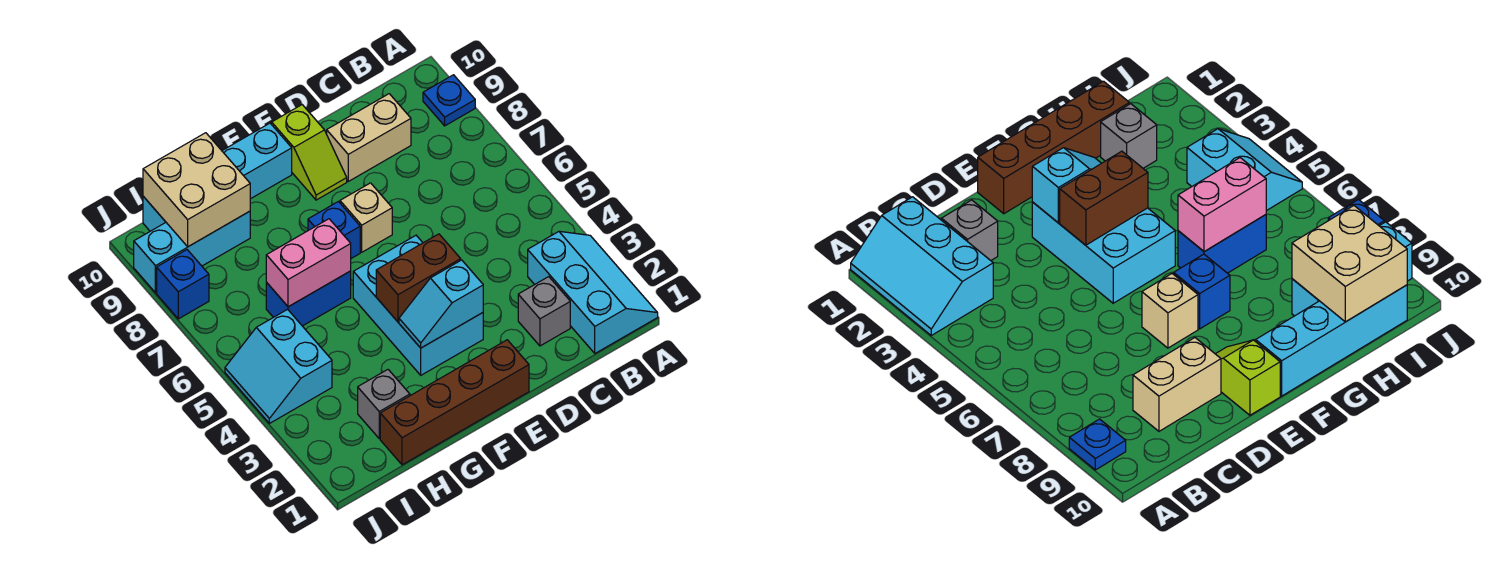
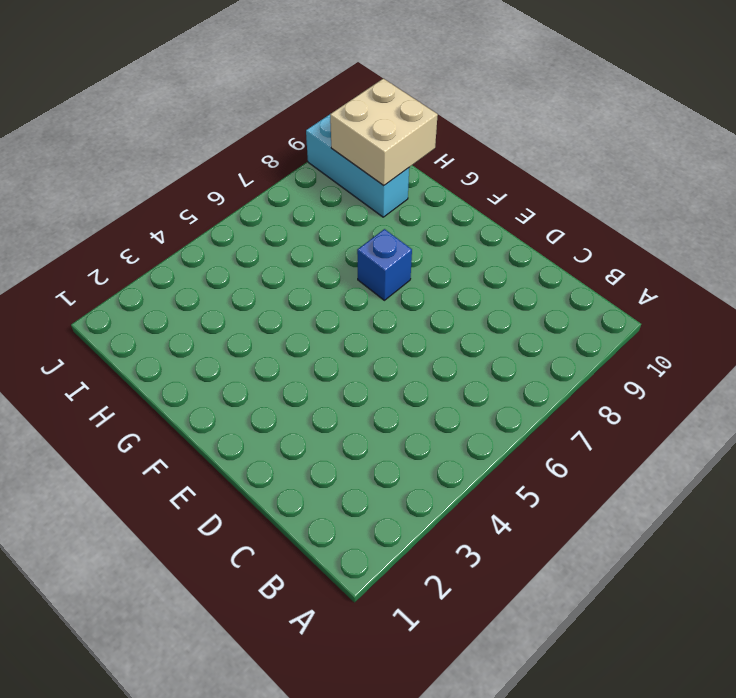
none -> cyan 2x3 slope [528,231,658,353]
none -> blue 1x1 plate [423,75,475,126]
none -> grey 1x1 brick [518,277,570,346]

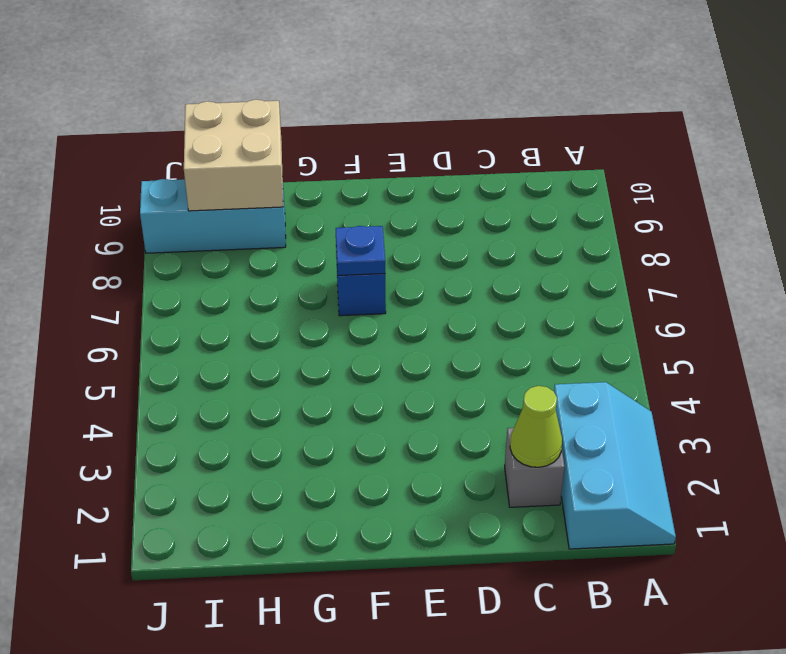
lime 1x1 cone [510,386,562,467] -> none
blue 1x1 plate [336,226,385,276] -> blue 1x1 plate moved to [423,75,475,126]
none -> tan 1x2 brick [327,94,411,181]
none -> brown 1x4 brick [380,340,529,465]
none -> cyan 2x3 brick [353,235,483,375]

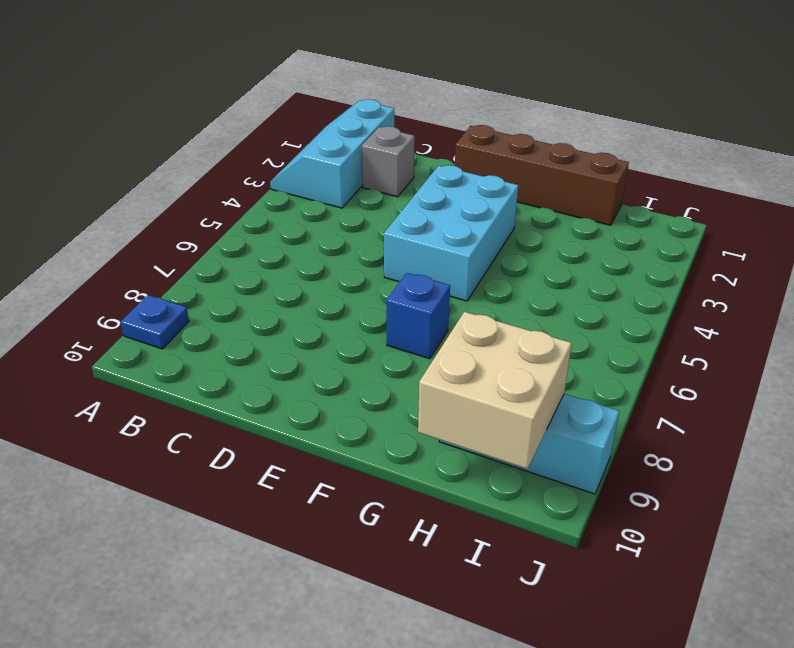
none -> tan 1x2 brick [327,94,411,181]
none -> tan 1x1 brick [340,183,392,252]
none -> lime 1x2 slope [272,105,347,200]

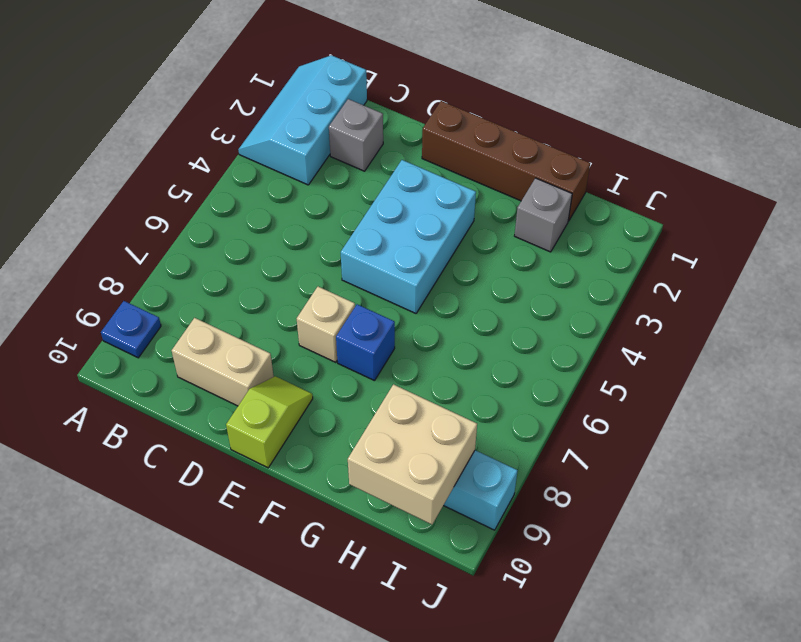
none -> cyan 1x4 brick [143,123,292,231]
none -> blue 1x2 brick [266,271,351,326]
none -> cyan 2x2 slope [225,309,332,423]

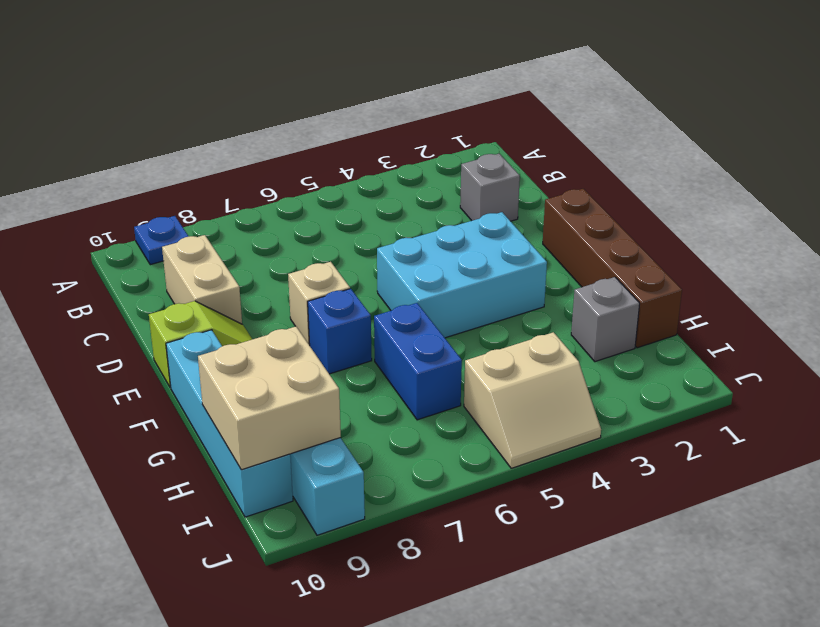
tan 2x2 slope [464,332,601,468] -> cyan 2x2 slope [225,309,332,423]
none -> cyan 2x3 slope [528,231,658,353]
none -> blue 1x1 brick [157,250,209,319]
none -> cyan 1x2 slope [399,260,483,348]

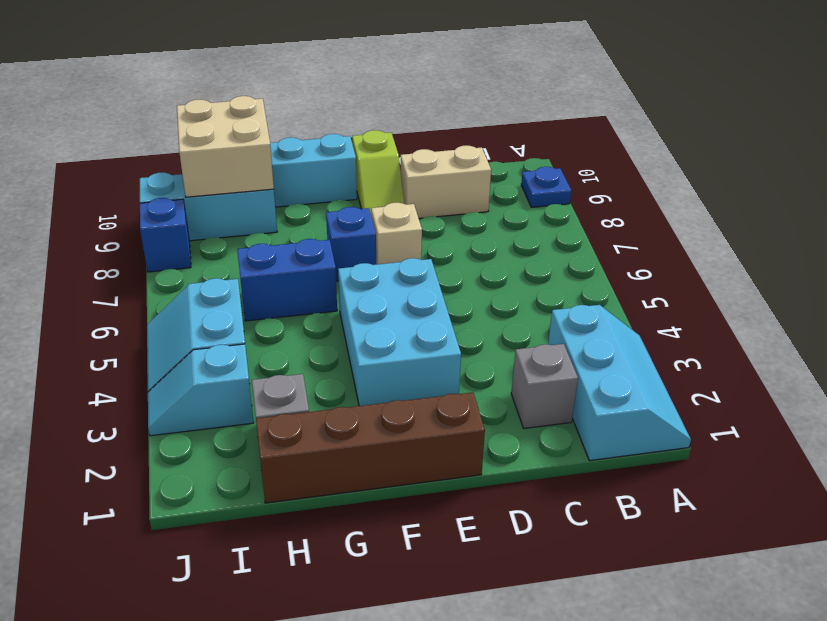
cyan 1x2 slope [148,344,254,436] -> cyan 1x2 slope moved to [399,260,483,348]
none -> brown 1x2 brick [376,234,461,322]
none -> pink 1x2 brick [266,219,351,307]

